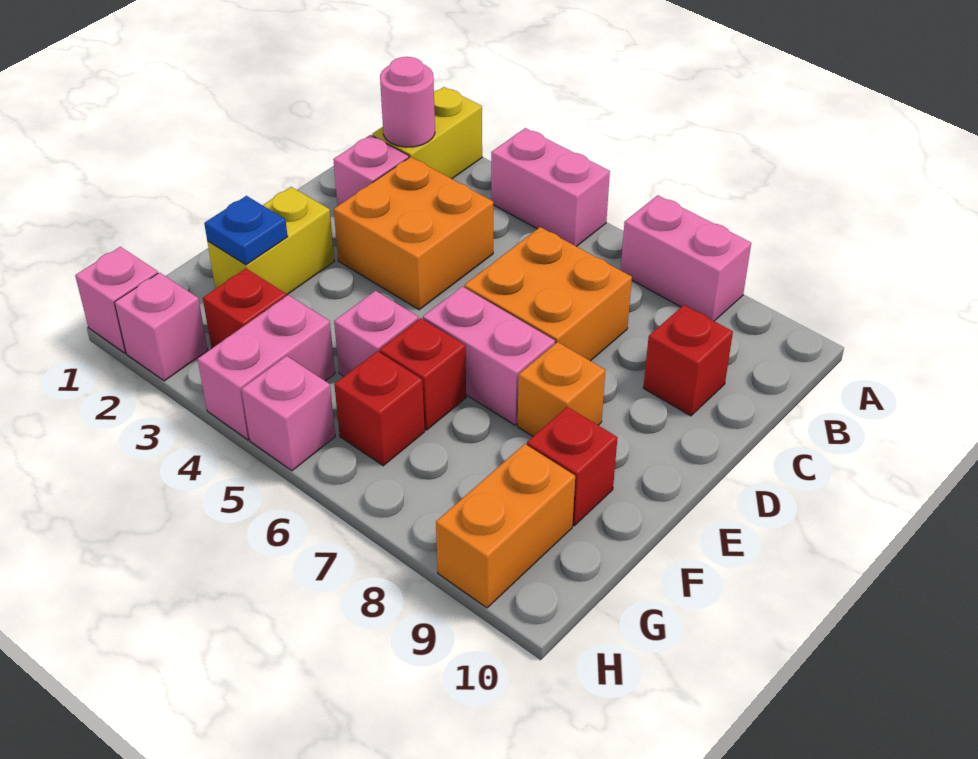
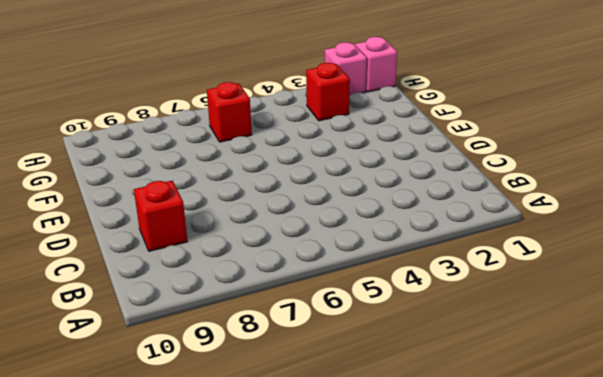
none -> yellow 1x2 brick [372,87,482,179]
none -> pink 1x2 brick [491,128,610,247]
none -> pink 1x2 brick [621,195,751,321]

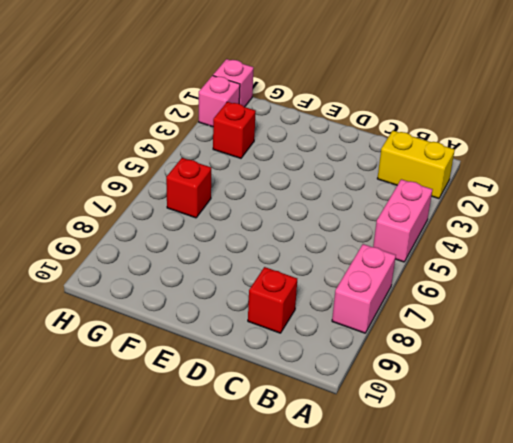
none -> pink 1x1 brick [333,135,409,206]
none -> orange 2x2 brick [334,157,493,310]
none -> orange 2x2 brick [464,227,632,361]

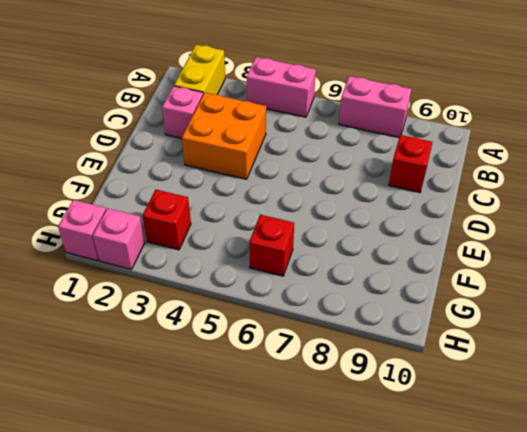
none -> orange 2x2 brick [464,227,632,361]
none -> yellow 1x2 brick [207,187,334,295]
none -> pink 1x2 brick [423,286,555,425]

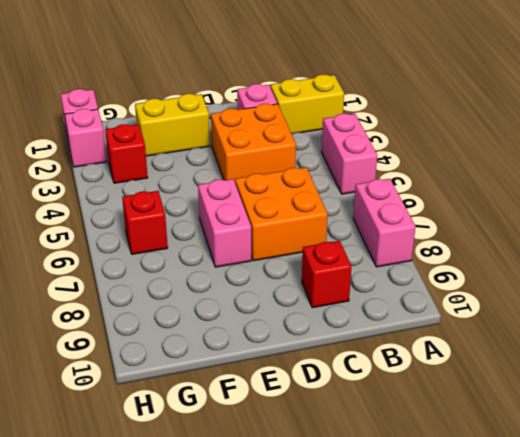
none -> orange 1x1 brick [518,342,605,436]
none -> pink 1x1 brick [334,291,419,376]
none -> red 1x1 brick [380,318,466,430]

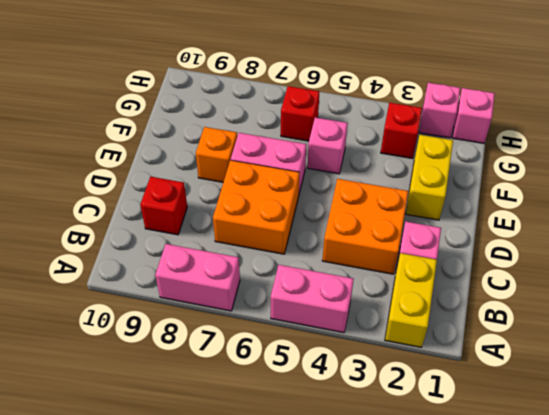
none -> red 1x1 brick [380,318,466,430]
none -> red 1x1 brick [527,407,618,526]
none -> pink 1x2 brick [198,295,335,440]

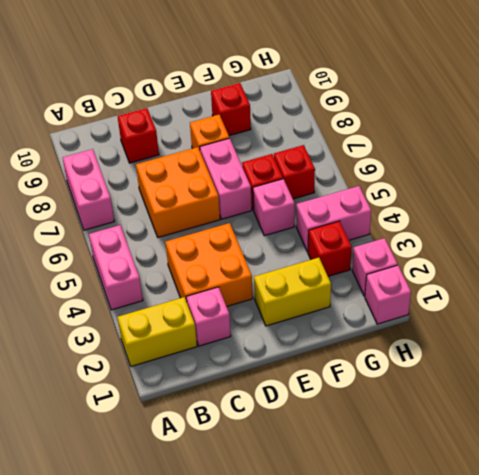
none -> orange 1x2 brick [436,444,575,608]
none -> pink 1x1 brick [241,356,335,471]
none -> pink 1x1 round brick [380,57,435,147]

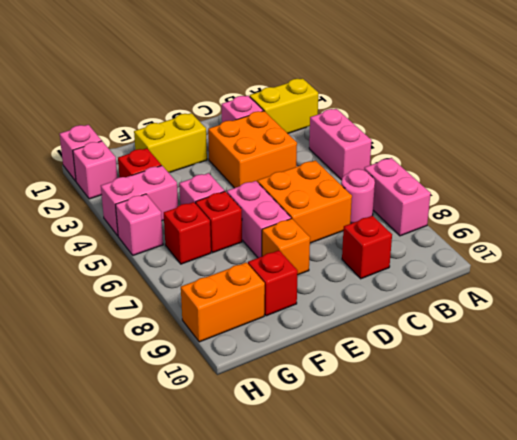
pink 1x1 round brick [341,169,375,223] -> pink 1x1 round brick moved to [380,57,435,147]
none -> blue 1x1 plate [204,196,288,265]

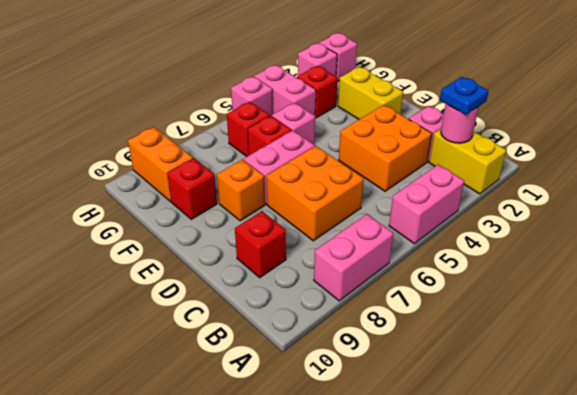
blue 1x1 plate [440,77,488,115] -> blue 1x1 plate moved to [204,196,288,265]

